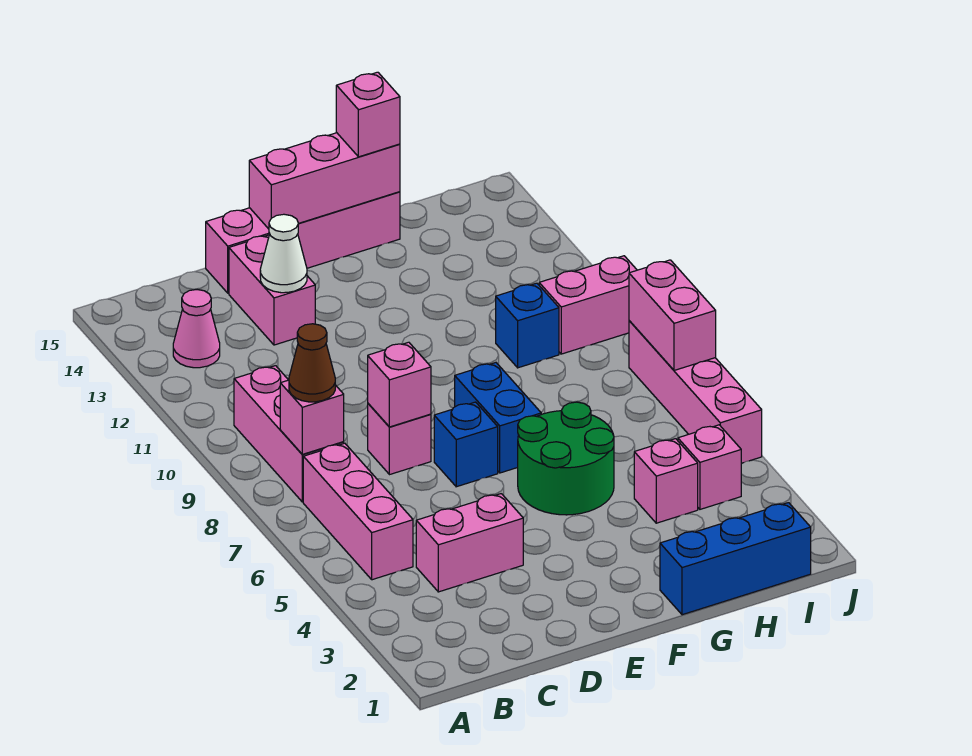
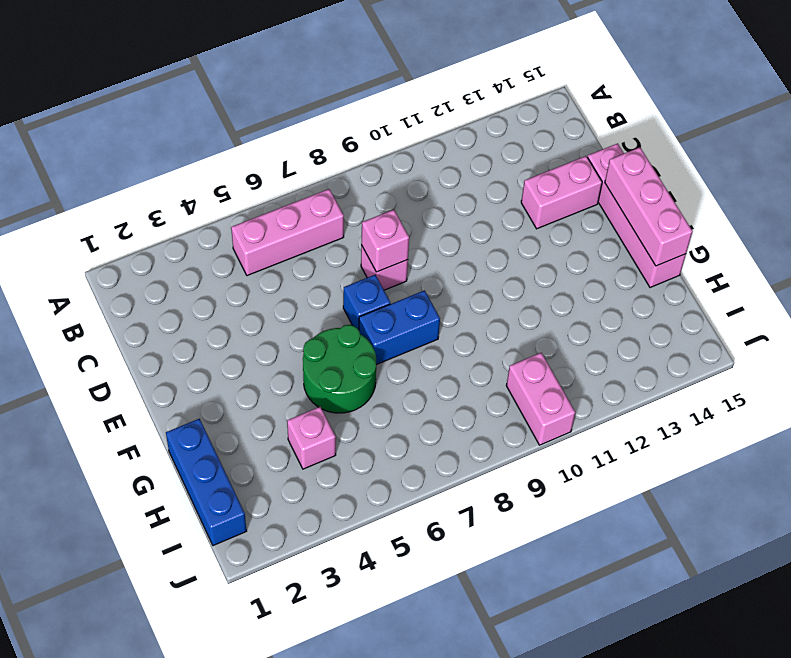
none -> pink 1x3 brick [234,366,344,502]
none -> pink 1x1 cone [173,290,220,368]
none -> pink 1x2 brick [416,494,523,592]

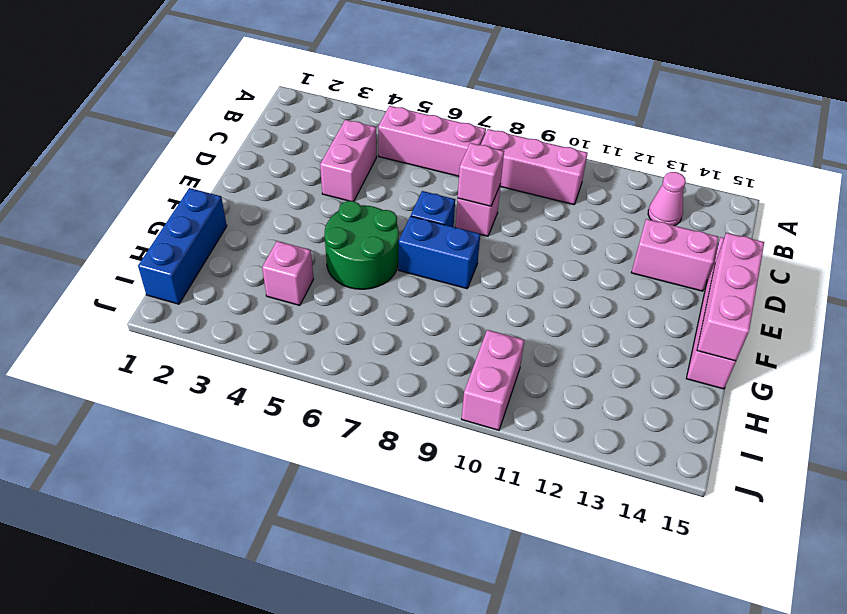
none -> blue 1x1 brick [496,283,559,368]
none -> pink 1x1 brick [678,425,741,509]
none -> pink 1x4 brick [629,321,762,463]

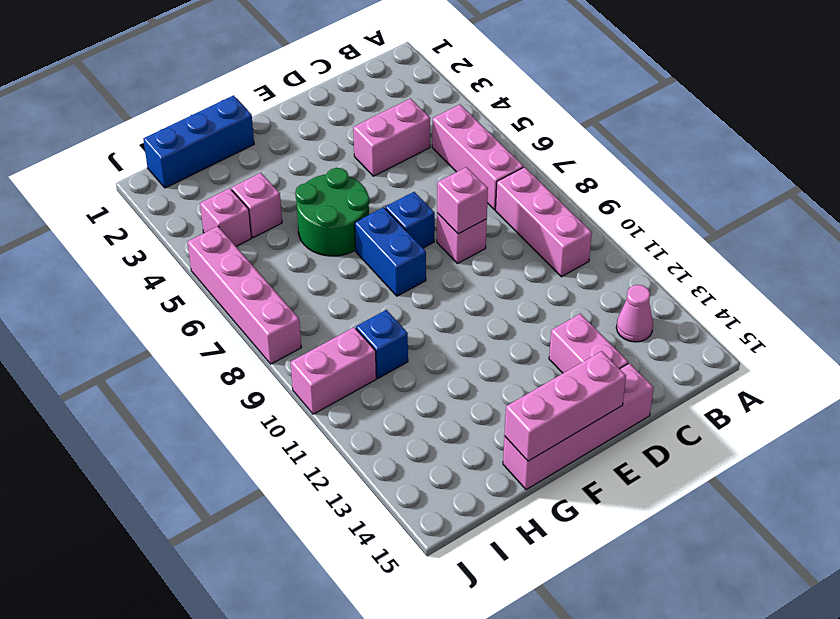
none -> pink 1x1 brick [280,380,344,454]
none -> white 1x1 cone [260,214,307,293]
none -> pink 1x2 brick [629,260,716,370]

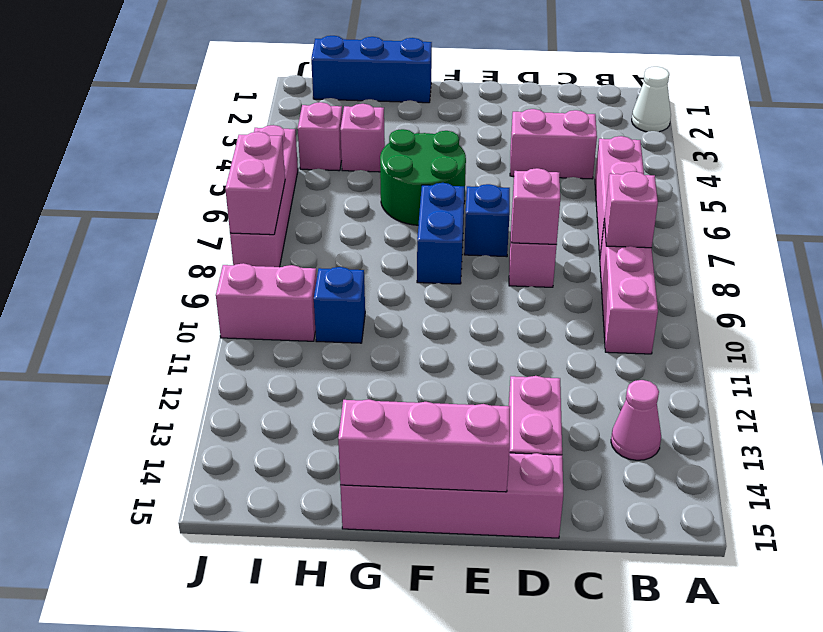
white 1x1 cone [632,67,671,132] -> white 1x1 cone moved to [260,214,307,293]
none -> brown 1x1 cone [289,324,335,402]
none -> pink 1x1 brick [336,72,400,157]

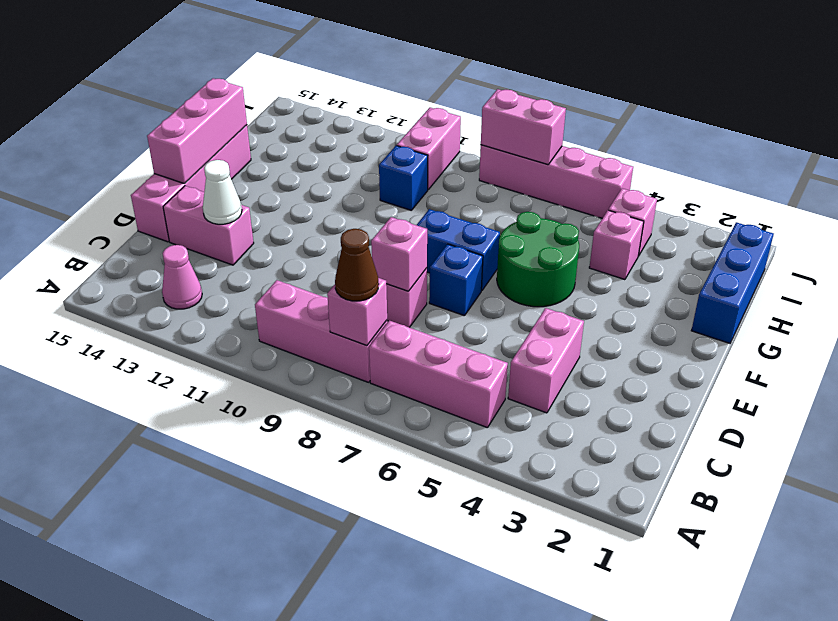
none -> pink 1x1 brick [336,72,400,157]

